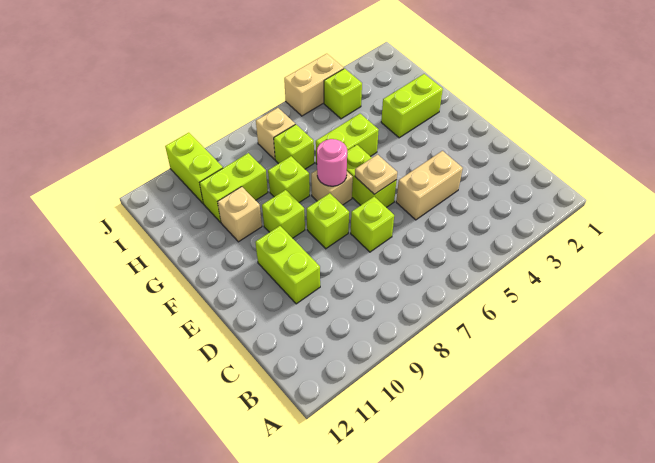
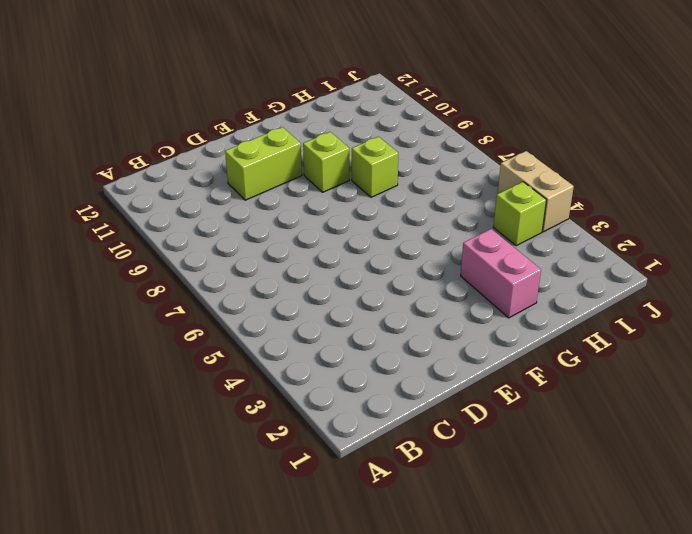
pink 1x2 brick [461,229,541,318] -> lime 1x2 brick [381,74,443,138]
none -> tan 1x2 brick [396,151,463,220]
none -> lime 1x1 brick [351,197,394,252]
none -> lime 1x2 brick [347,145,397,207]

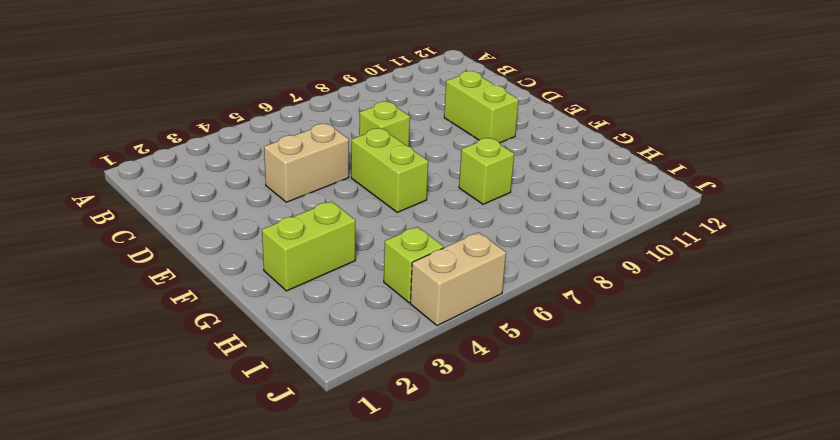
none -> lime 1x1 brick [307,193,349,249]
none -> tan 1x1 brick [311,170,353,205]
none -> lime 1x1 brick [262,190,305,238]

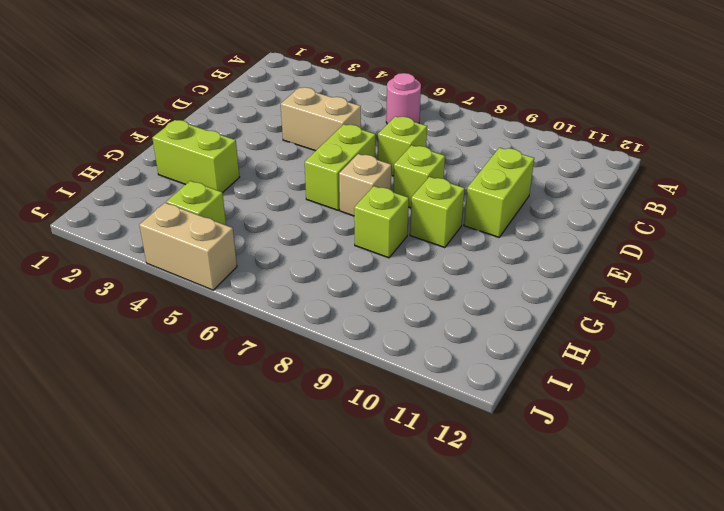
pink 1x1 round brick [386,73,421,124] -> pink 1x1 round brick moved to [317,139,347,186]
none -> lime 1x2 brick [316,114,379,164]
none -> tan 1x1 brick [218,187,262,242]
none -> lime 1x1 brick [274,124,314,169]

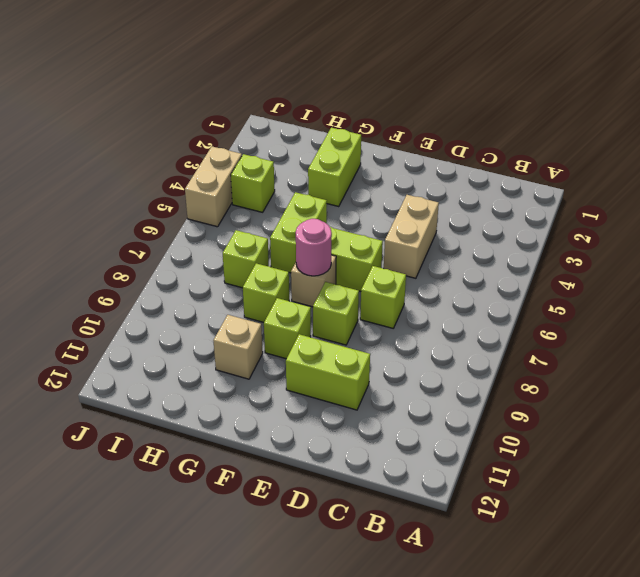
none -> lime 1x2 brick [200,153,268,222]
none -> tan 1x1 brick [256,108,295,159]
none -> lime 1x2 brick [165,133,223,204]

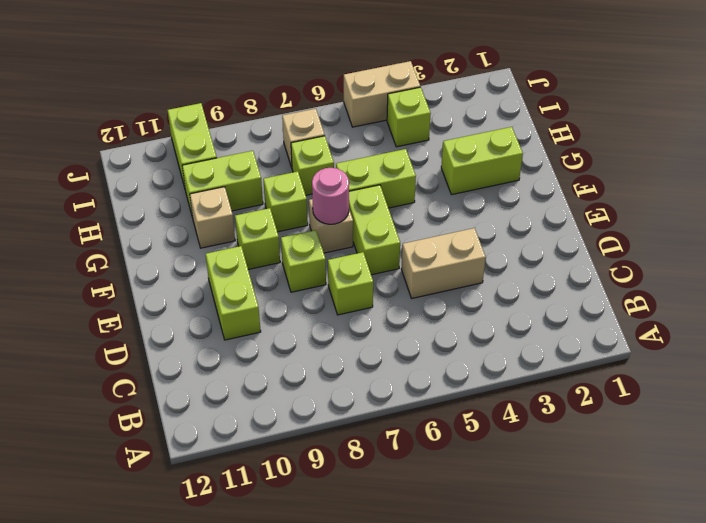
none -> tan 1x1 plate [355,155,397,194]

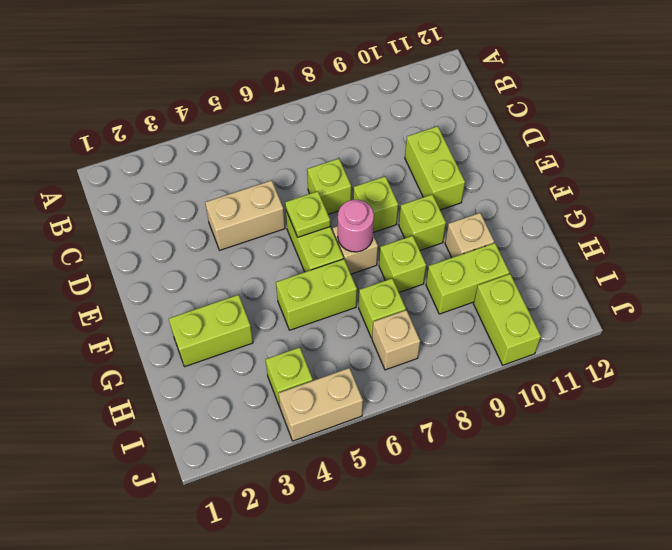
lime 1x1 plate [285,191,330,237] -> tan 1x1 plate [355,155,397,194]

